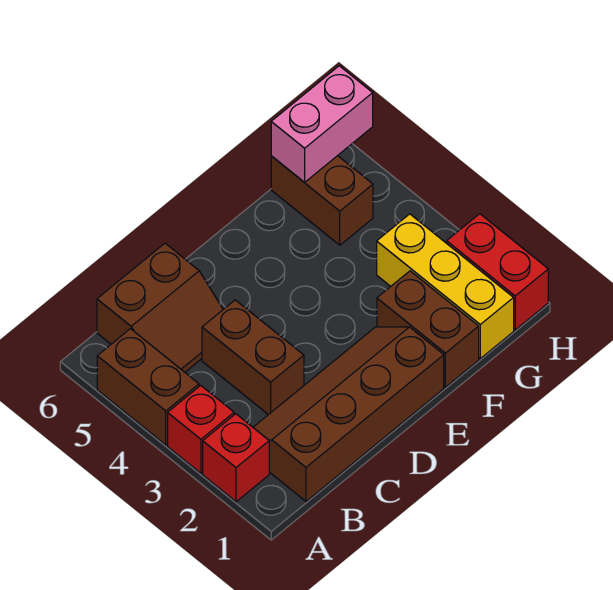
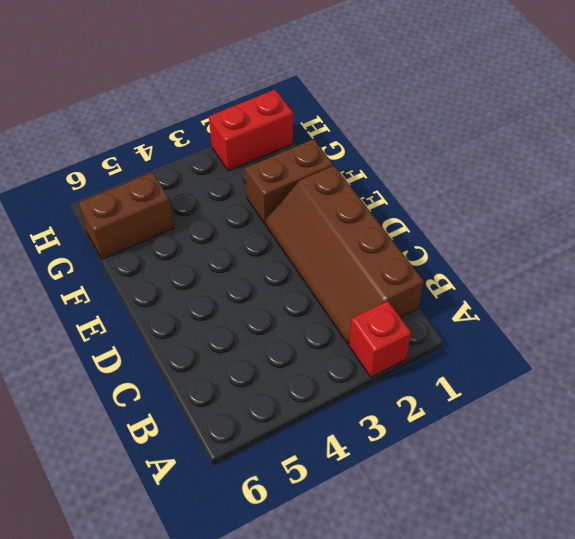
none -> red 1x1 brick [168,385,234,473]
none -> brown 1x2 brick [97,329,199,445]

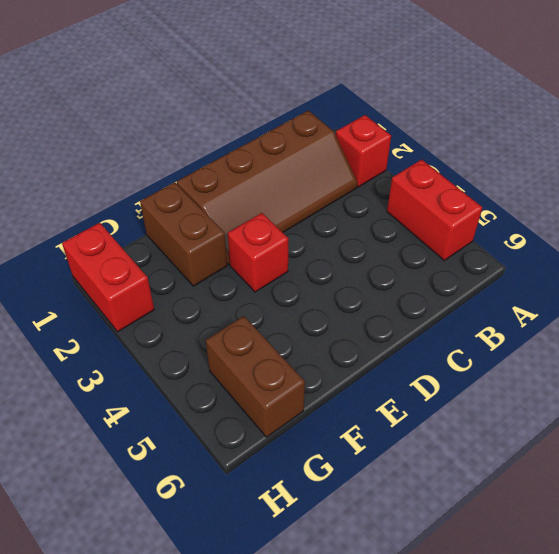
red 1x2 brick [387,160,482,260] -> brown 1x2 brick [97,329,199,445]
red 1x1 brick [228,213,289,292] -> red 1x1 brick moved to [168,385,234,473]
none -> brown 2x2 slope [97,243,223,372]
none -> brown 1x2 brick [202,300,304,415]

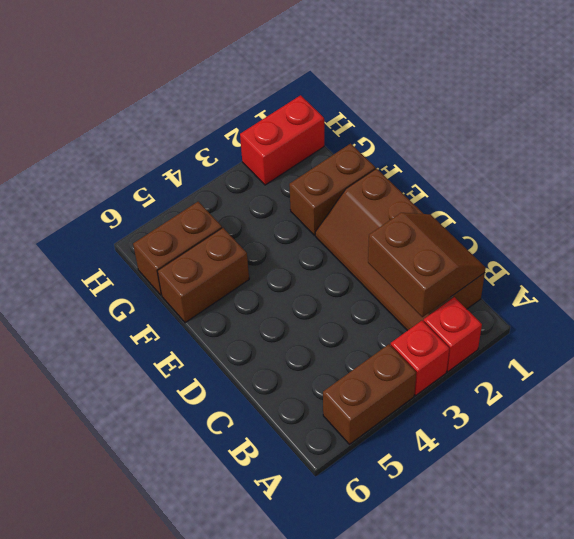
brown 2x2 slope [368,213,486,317] -> brown 2x2 slope moved to [97,243,223,372]
brown 1x2 brick [157,228,249,323] -> brown 1x2 brick moved to [202,300,304,415]
none -> yellow 1x3 brick [377,214,514,358]
none -> pink 1x2 brick [271,66,373,182]

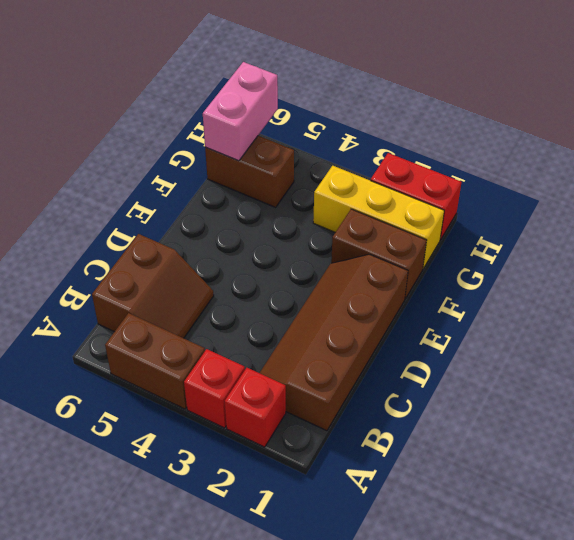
none -> brown 1x2 brick [202,300,304,415]

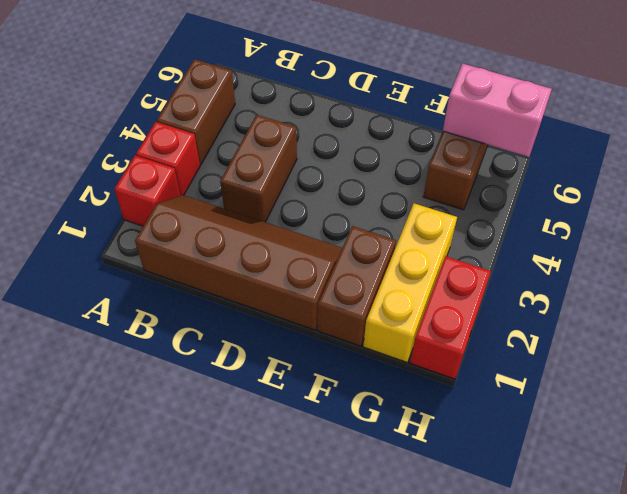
none -> brown 2x2 slope [97,243,223,372]

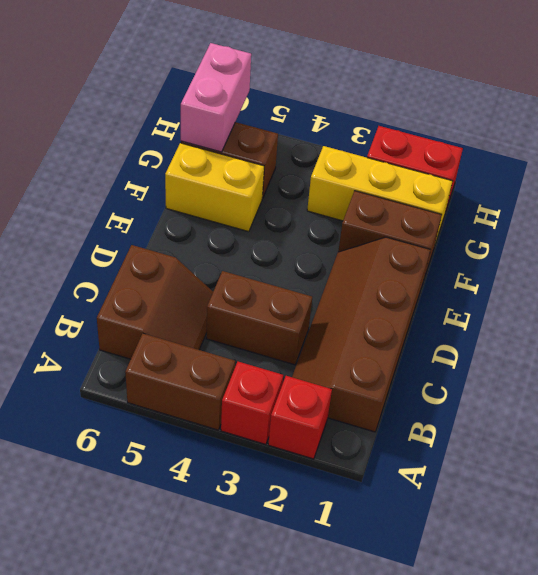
yellow 1x2 brick [165,143,264,232] -> none

